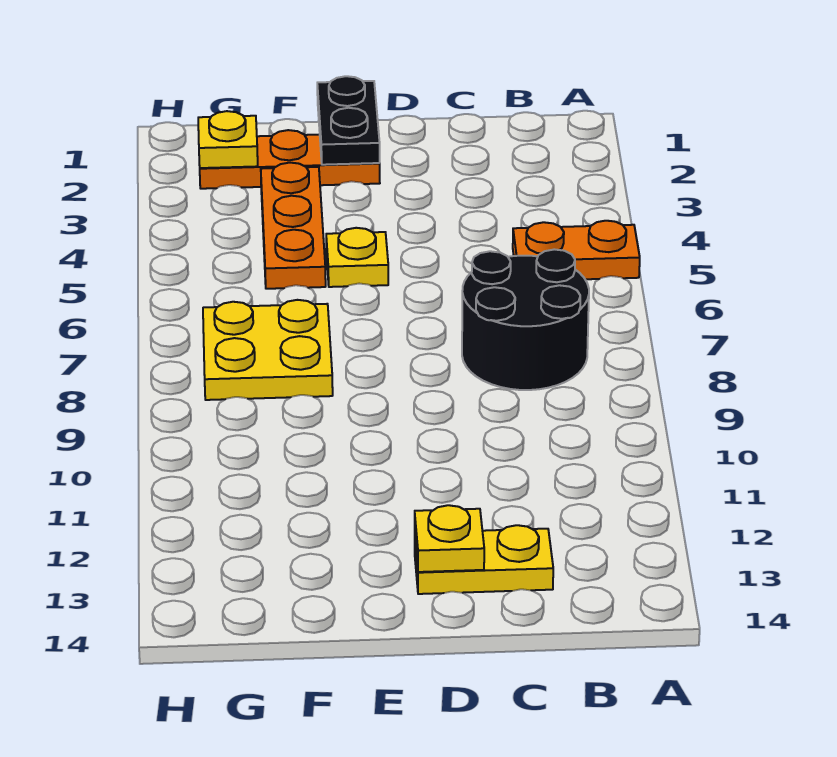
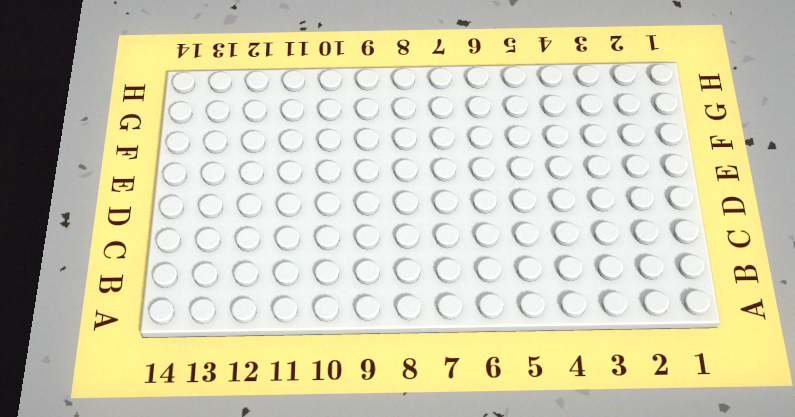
none -> orange 1x2 plate [513,221,640,279]
none -> black 2x2 round brick [462,249,589,390]

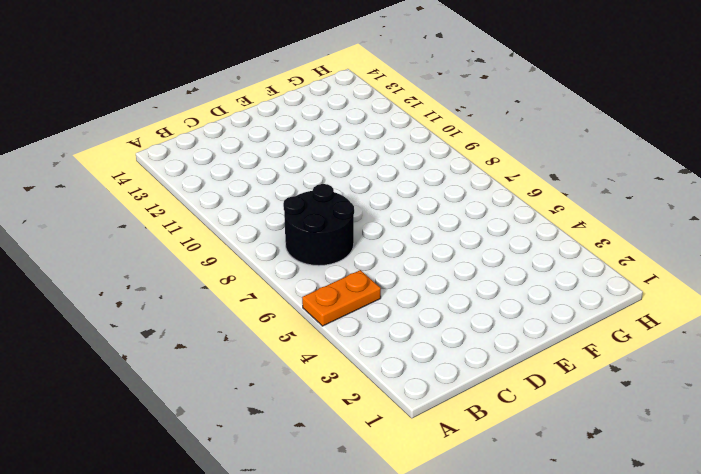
none -> yellow 1x2 plate [415,525,553,594]
none -> orange 1x3 plate [200,130,380,189]

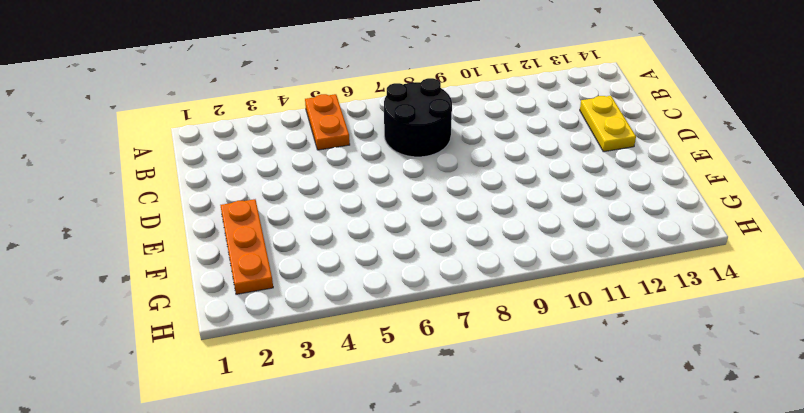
none -> yellow 1x1 plate [326,228,388,287]
none -> orange 1x3 plate [261,163,326,289]

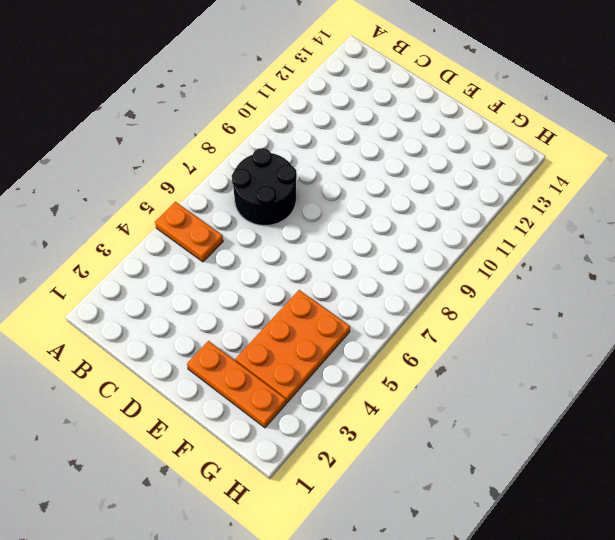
orange 2x3 plate [235,290,350,403] -> orange 1x3 plate [261,163,326,289]
none -> yellow 1x2 plate [415,525,553,594]
none -> yellow 1x1 plate [326,228,388,287]

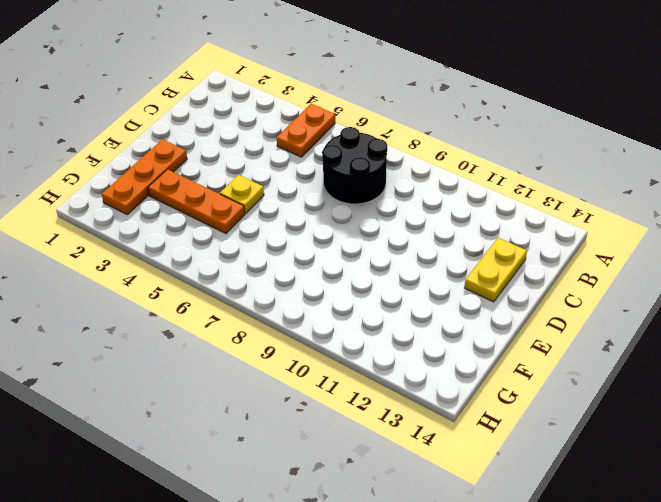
none -> yellow 2x2 plate [203,300,333,400]
none -> yellow 1x1 plate [415,505,484,572]

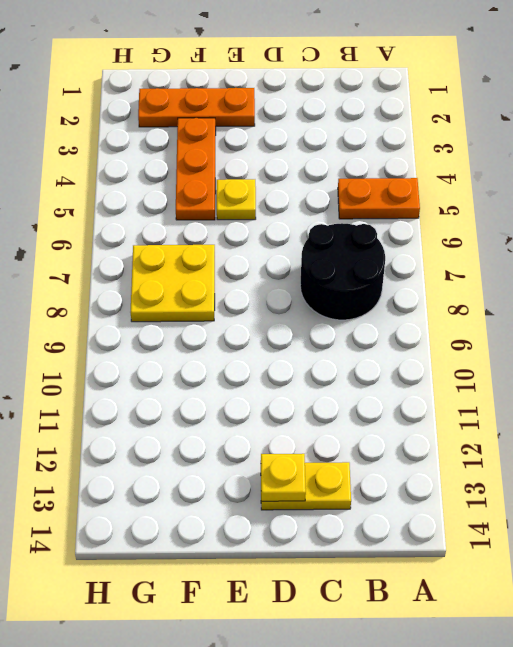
none -> black 1x2 plate [317,76,380,165]
none -> yellow 1x1 plate [198,111,258,168]

